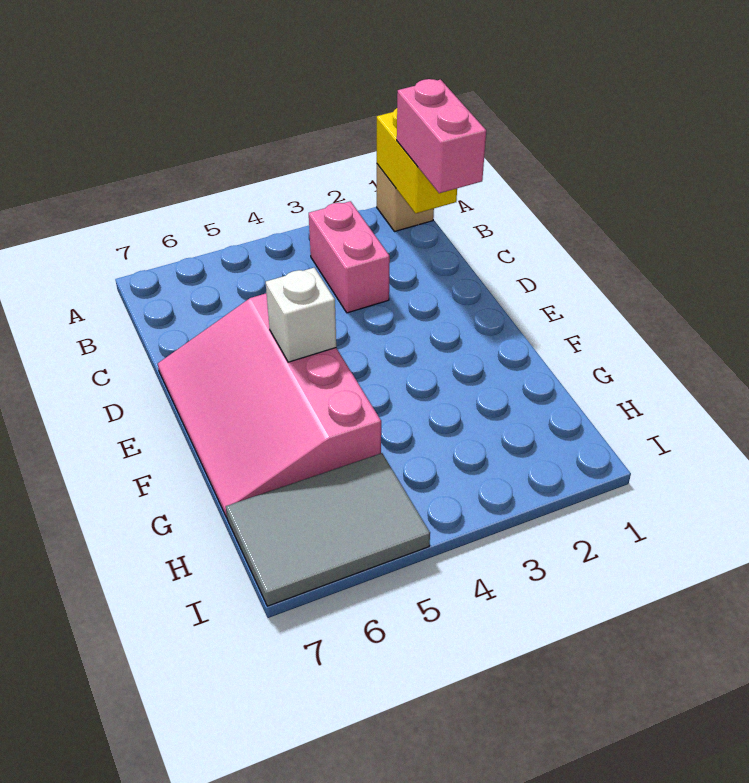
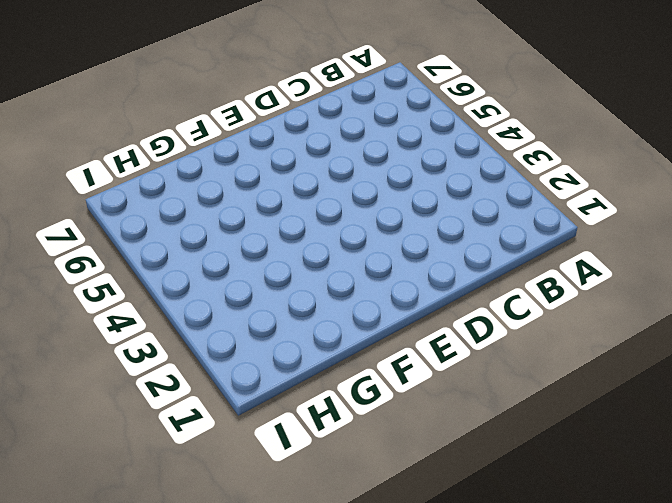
none -> tan 1x1 brick [377,164,434,232]
none -> pink 1x2 brick [309,201,390,313]

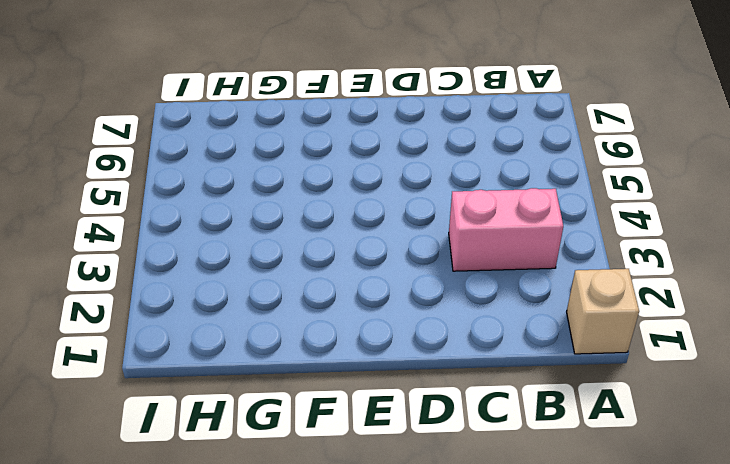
none -> pink 3x4 slope [158,293,381,518]
none -> grey 2x3 tile [226,453,430,606]

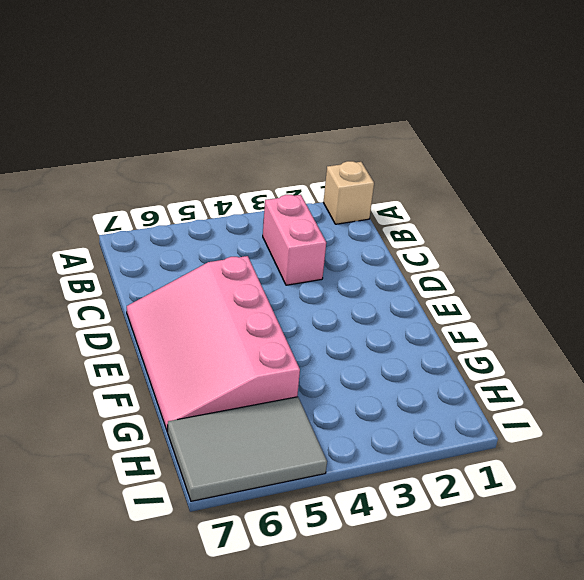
none -> yellow 1x2 brick [377,108,457,214]
none -> white 1x1 brick [266,268,336,362]

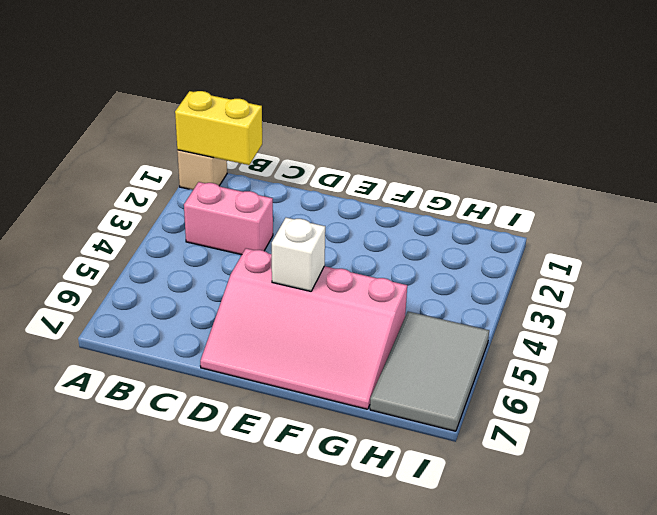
none -> pink 1x2 brick [397,79,486,193]

